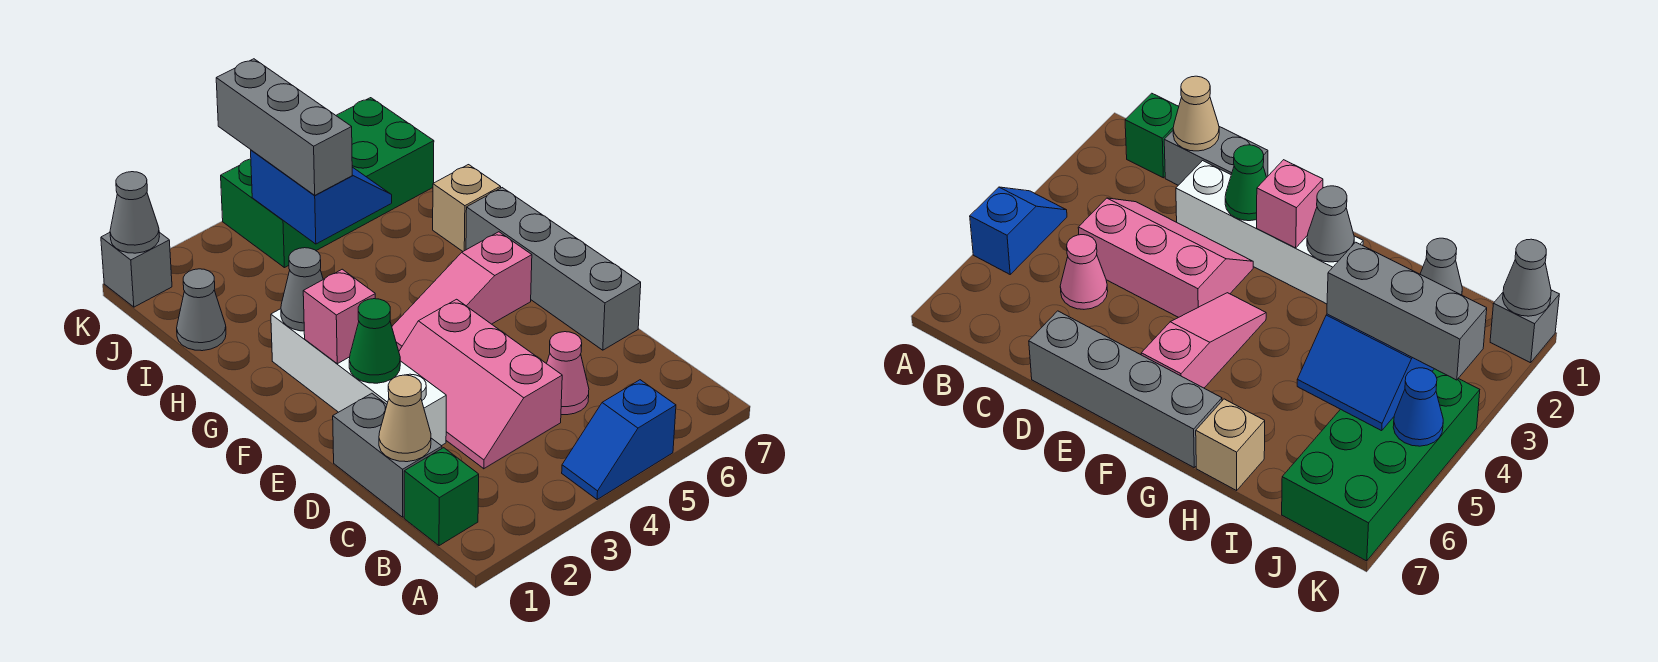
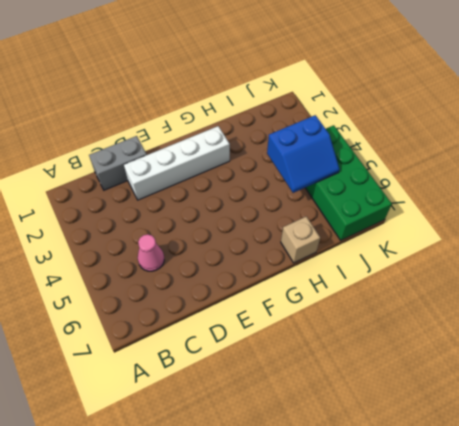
none -> blue 1x2 slope [562,380,676,499]
none -> green 1x1 brick [404,448,479,546]
none -> pink 2x3 slope [399,299,562,469]

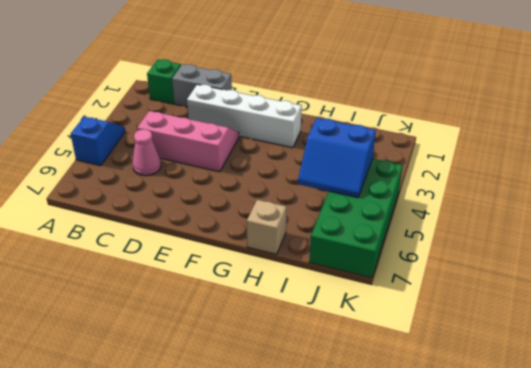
none -> grey 1x4 brick [466,188,641,350]
none -> pink 1x3 slope [392,232,532,351]
none -> grey 1x1 cone [177,269,226,351]

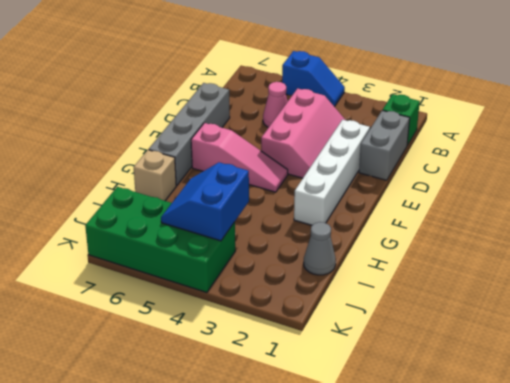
none -> grey 1x1 brick [101,232,172,307]
none -> tan 1x1 cone [379,375,431,462]
none -> green 1x1 cone [349,299,400,383]

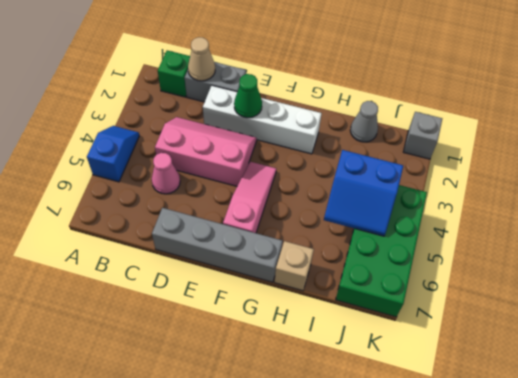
none -> pink 1x1 brick [303,269,375,364]
none -> grey 1x1 cone [281,248,323,331]
none -> grey 1x1 cone [110,172,159,253]

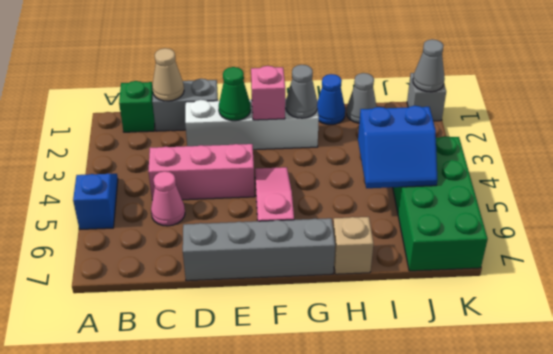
blue 1x1 cone [317,74,345,125] -> blue 1x1 cone moved to [1393,368,1443,446]
none -> grey 1x3 brick [216,59,352,195]

